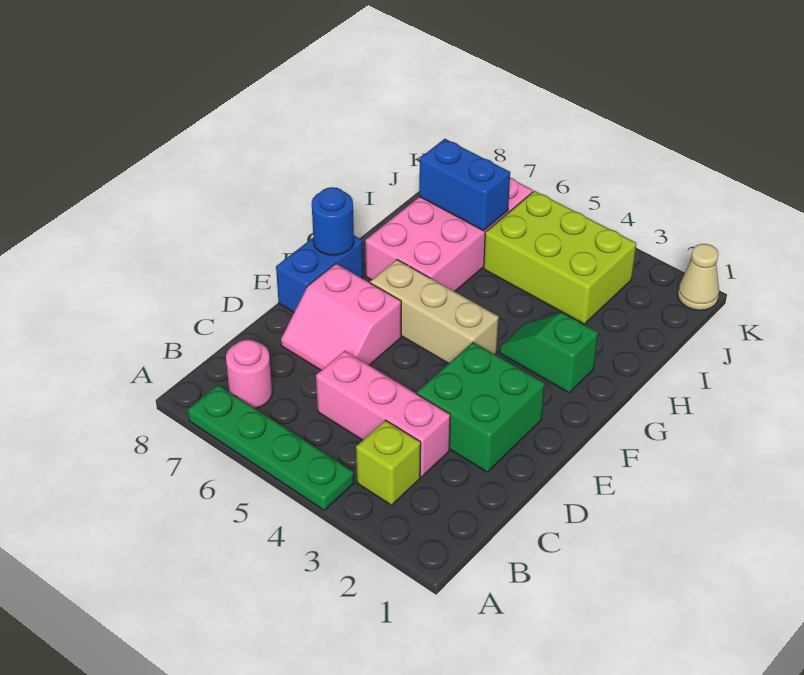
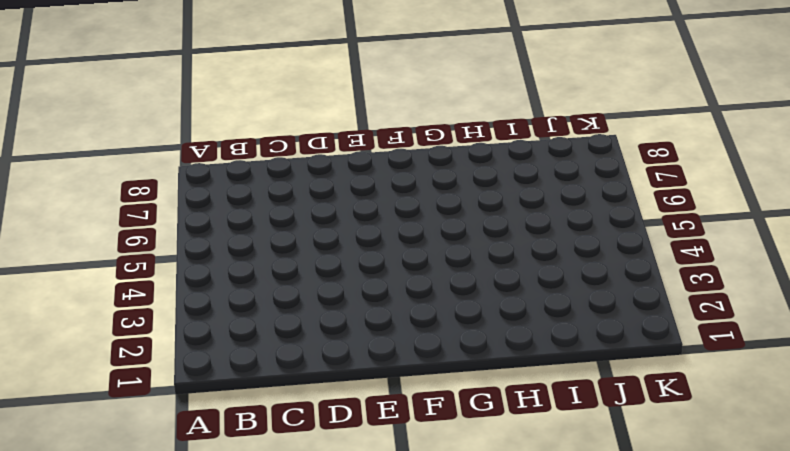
none -> green 1x4 plate [188,385,354,510]
none -> lime 1x1 brick [356,420,421,505]
none -> pink 1x1 round brick [226,340,272,409]

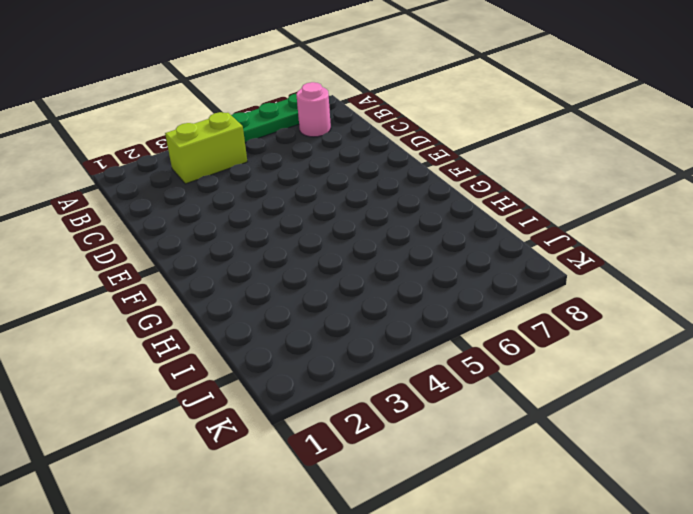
lime 1x2 brick [165,112,247,184] -> lime 1x1 brick [356,420,421,505]
none -> pink 1x3 brick [316,351,450,477]
none -> green 2x2 brick [417,342,545,472]
none -> pink 2x2 slope [281,264,401,370]

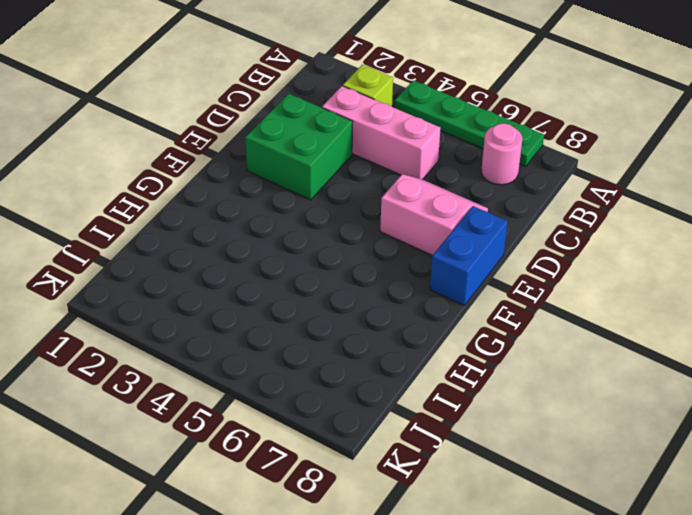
none -> tan 1x3 brick [370,260,499,364]
none -> green 1x2 slope [500,313,598,393]
none -> pink 2x4 brick [365,178,533,292]

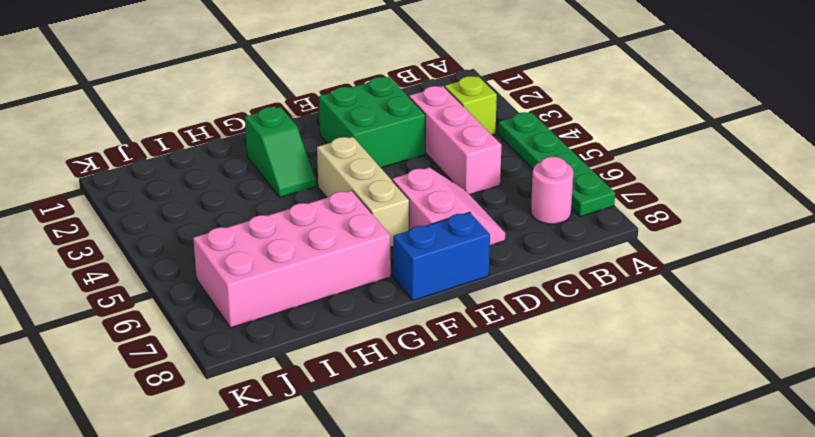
none -> lime 2x3 brick [484,191,636,324]
none -> tan 1x1 cone [678,244,719,310]
none -> blue 1x1 round brick [312,187,354,255]

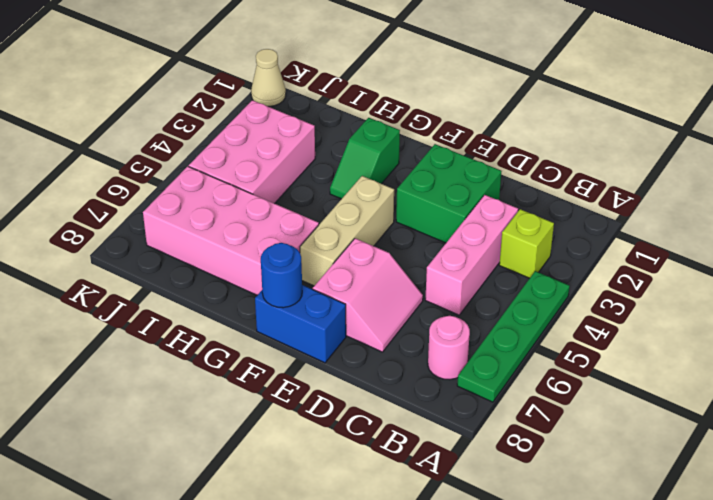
pink 2x3 brick [189,100,315,204] -> lime 2x3 brick [484,191,636,324]
none -> blue 1x2 brick [419,139,510,231]

